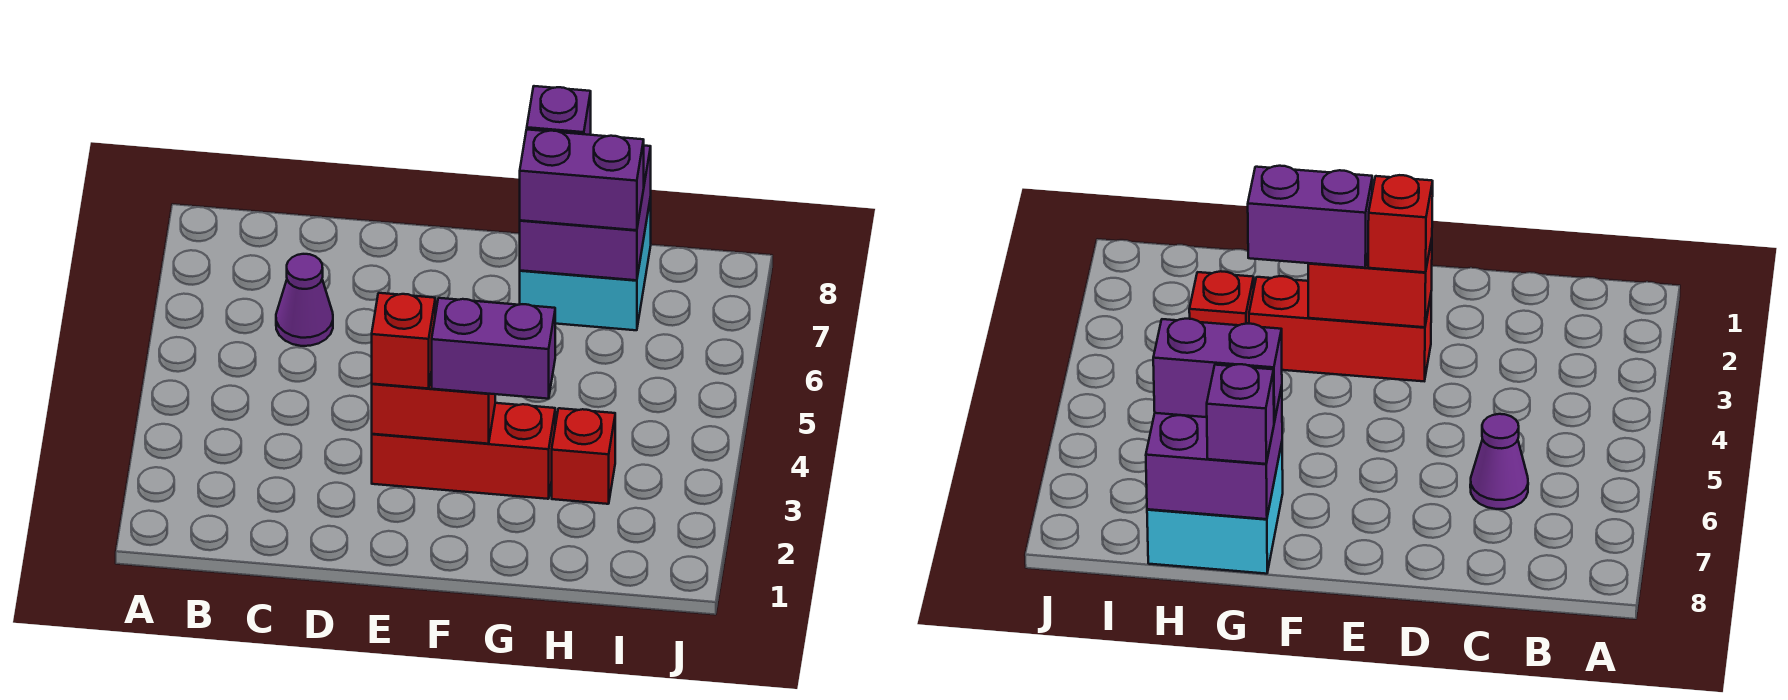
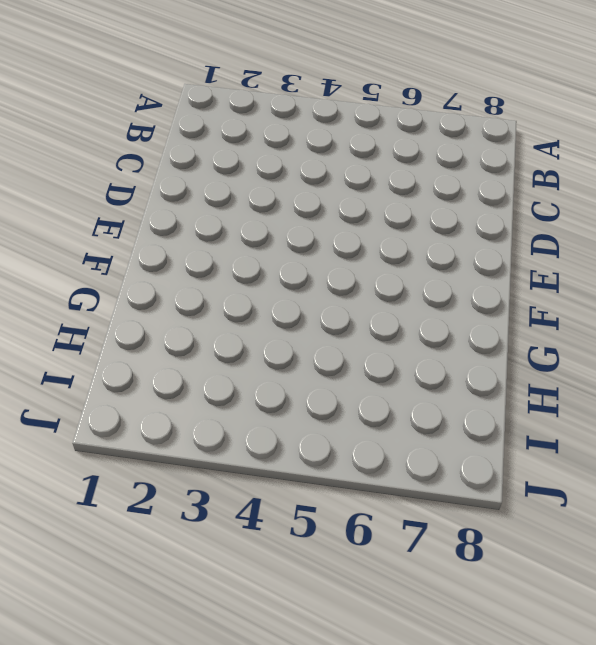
none -> purple 1x1 cone [276,254,333,346]
none -> red 1x3 brick [372,403,555,499]

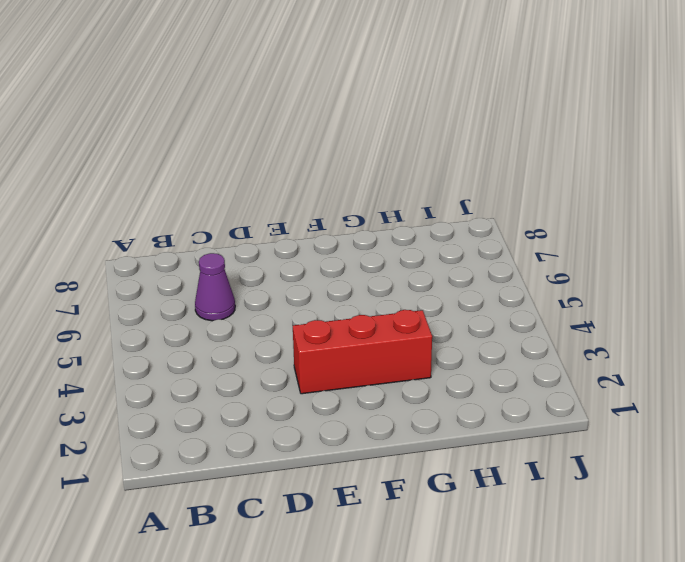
none -> cyan 2x2 brick [520,197,651,330]
none -> red 1x1 brick [552,408,615,504]

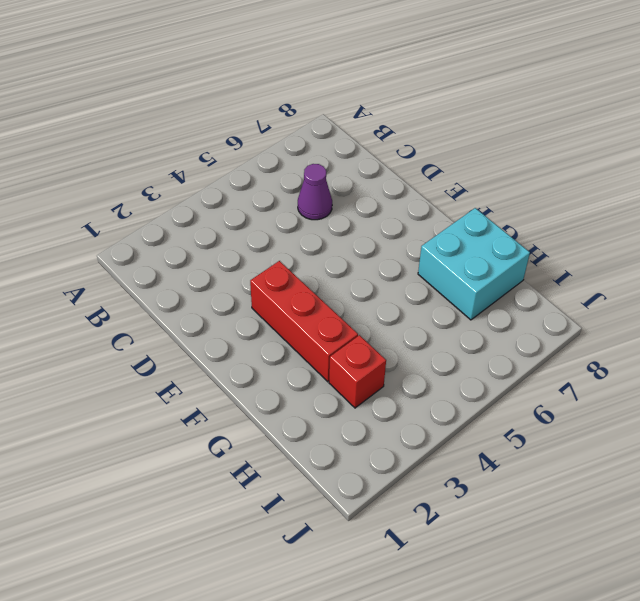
none -> red 1x2 brick [372,372,495,444]
none -> purple 2x2 brick [520,146,651,280]

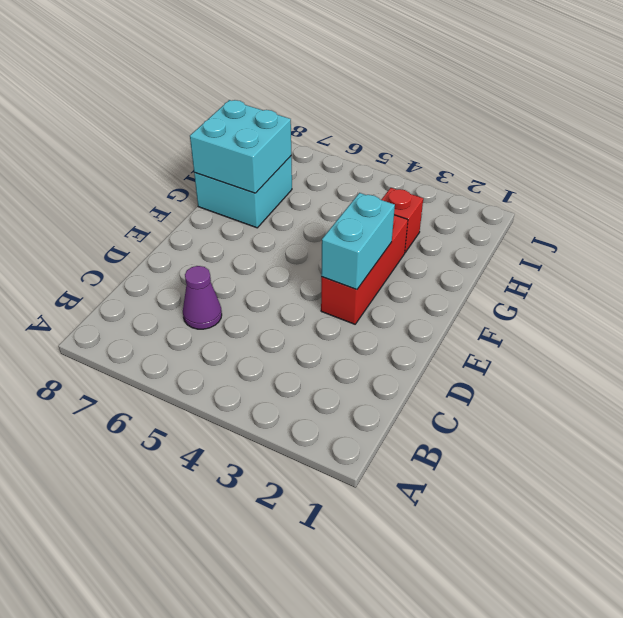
cyan 1x2 brick [321,193,395,289] -> red 1x2 brick [372,372,495,444]
cyan 2x2 brick [190,100,291,193] -> purple 2x2 brick [520,146,651,280]
none -> red 1x1 brick [372,293,435,388]
none -> purple 1x2 brick [432,298,555,399]

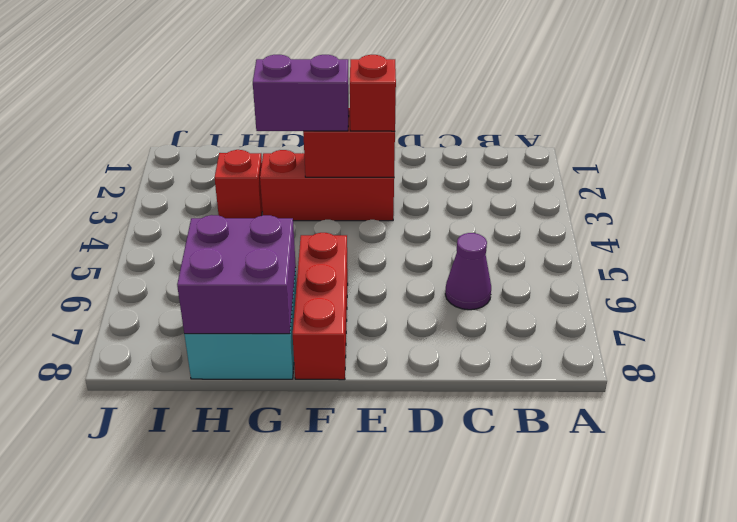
red 1x3 brick [293,233,348,380] -> none
none -> purple 1x2 brick [520,129,644,230]
none -> purple 1x1 brick [527,86,591,135]

